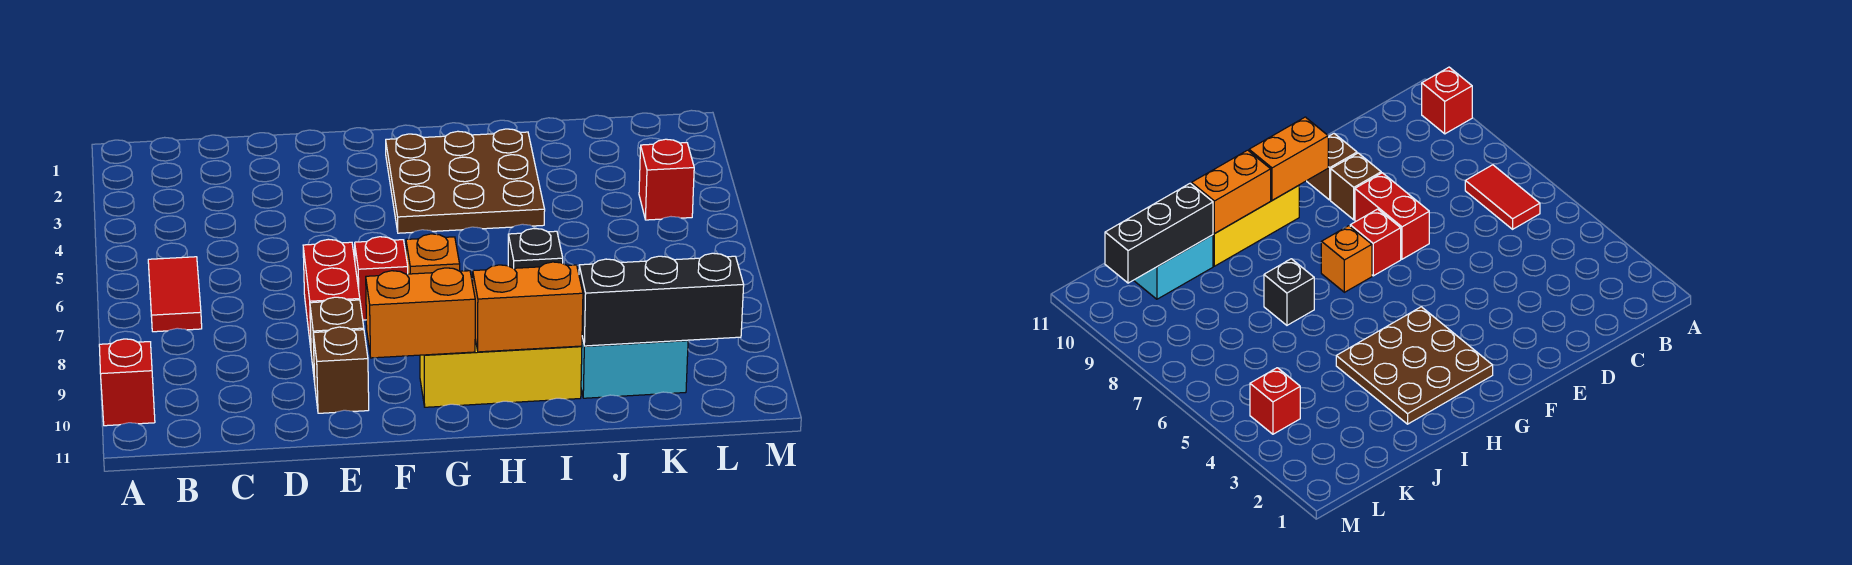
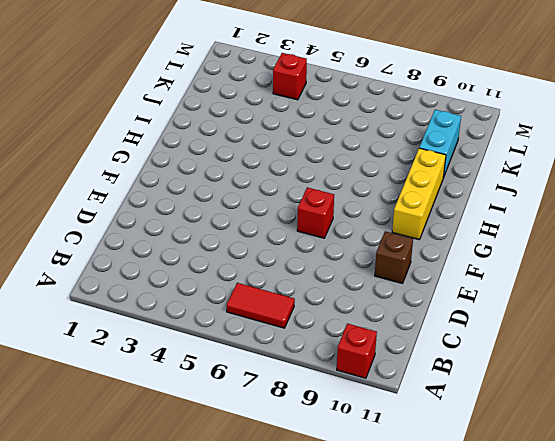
none -> red 1x2 brick [303,239,360,348]
none -> brown 1x1 brick [310,297,364,381]
none -> brown 3x3 plate [386,129,545,233]

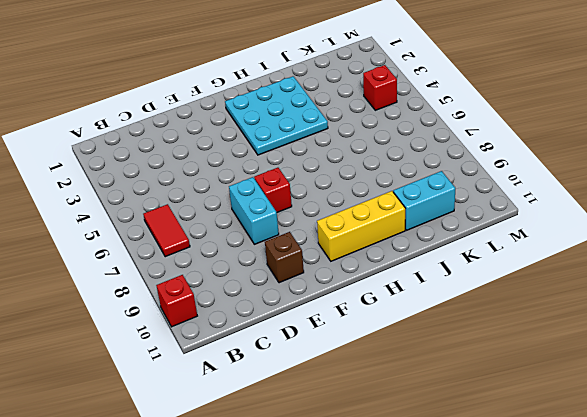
cyan 1x2 brick [229,177,279,244] -> red 1x2 brick [303,239,360,348]
cyan 3x3 plate [225,76,328,155] -> brown 3x3 plate [386,129,545,233]
none -> brown 1x1 brick [310,297,364,381]
none -> orange 1x1 brick [406,234,460,274]
none -> black 1x1 brick [508,229,563,268]

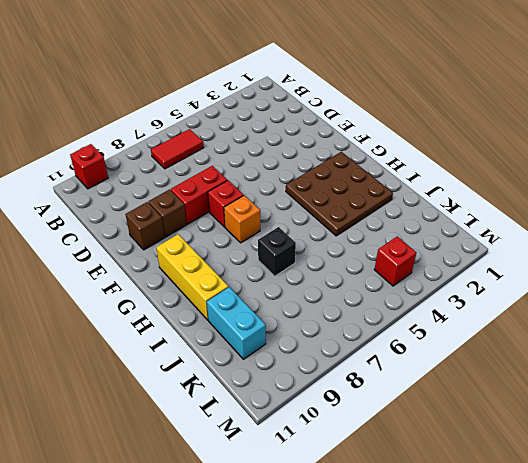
none -> orange 1x2 brick [366,268,475,358]
none -> orange 1x2 brick [473,262,583,352]
none -> black 1x3 brick [579,253,744,346]

